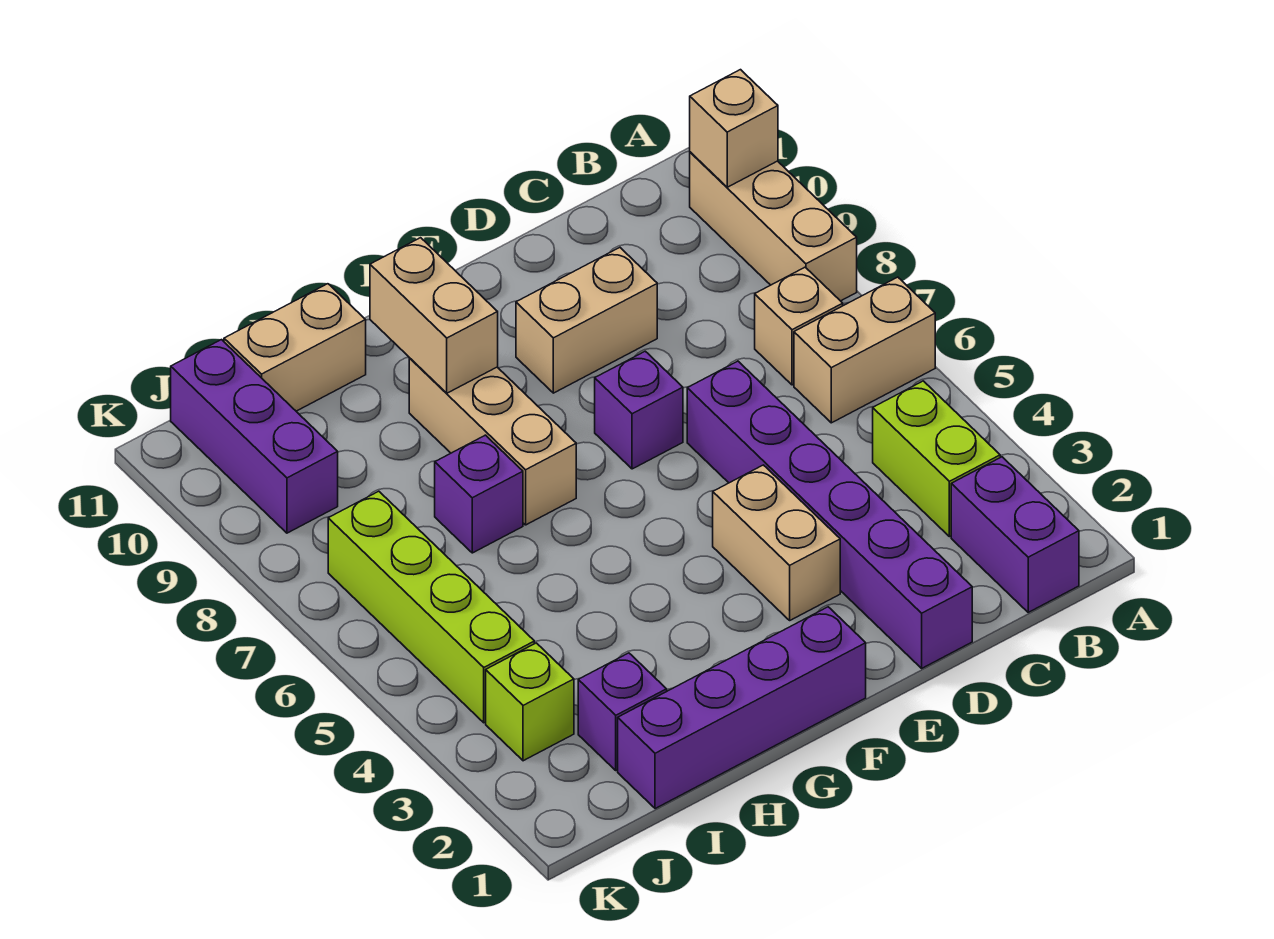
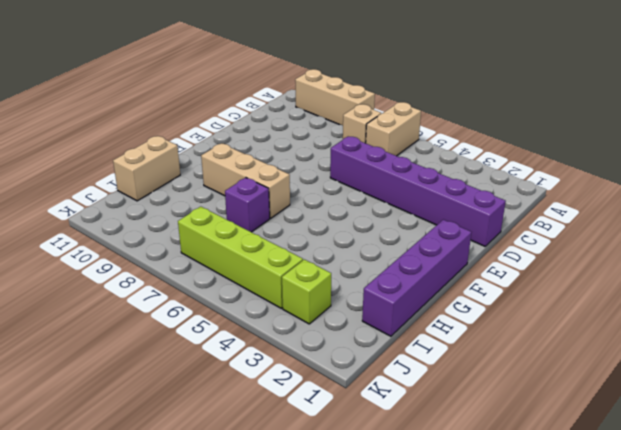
none -> purple 1x2 brick [951,457,1079,612]
none -> lime 1x2 brick [873,381,1000,537]
none -> tan 1x2 brick [516,248,657,393]

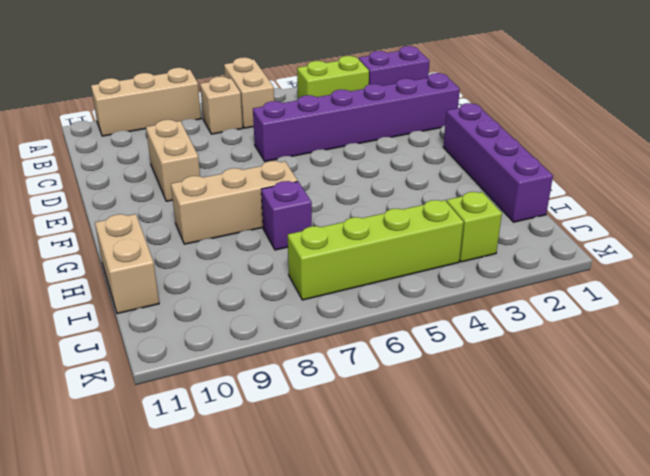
none -> tan 1x2 brick [713,465,840,620]
none -> purple 1x1 brick [595,351,683,469]
none -> purple 1x1 brick [578,653,667,770]

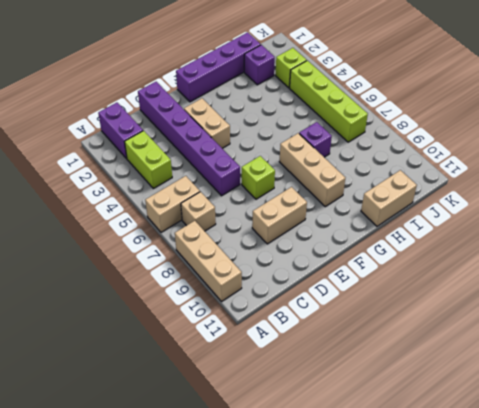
lime 1x1 brick [242,156,275,199] -> purple 1x1 brick [595,351,683,469]
none -> purple 1x3 brick [171,340,338,533]
none -> tan 1x1 brick [690,70,778,187]
none -> tan 1x2 brick [370,238,498,393]

